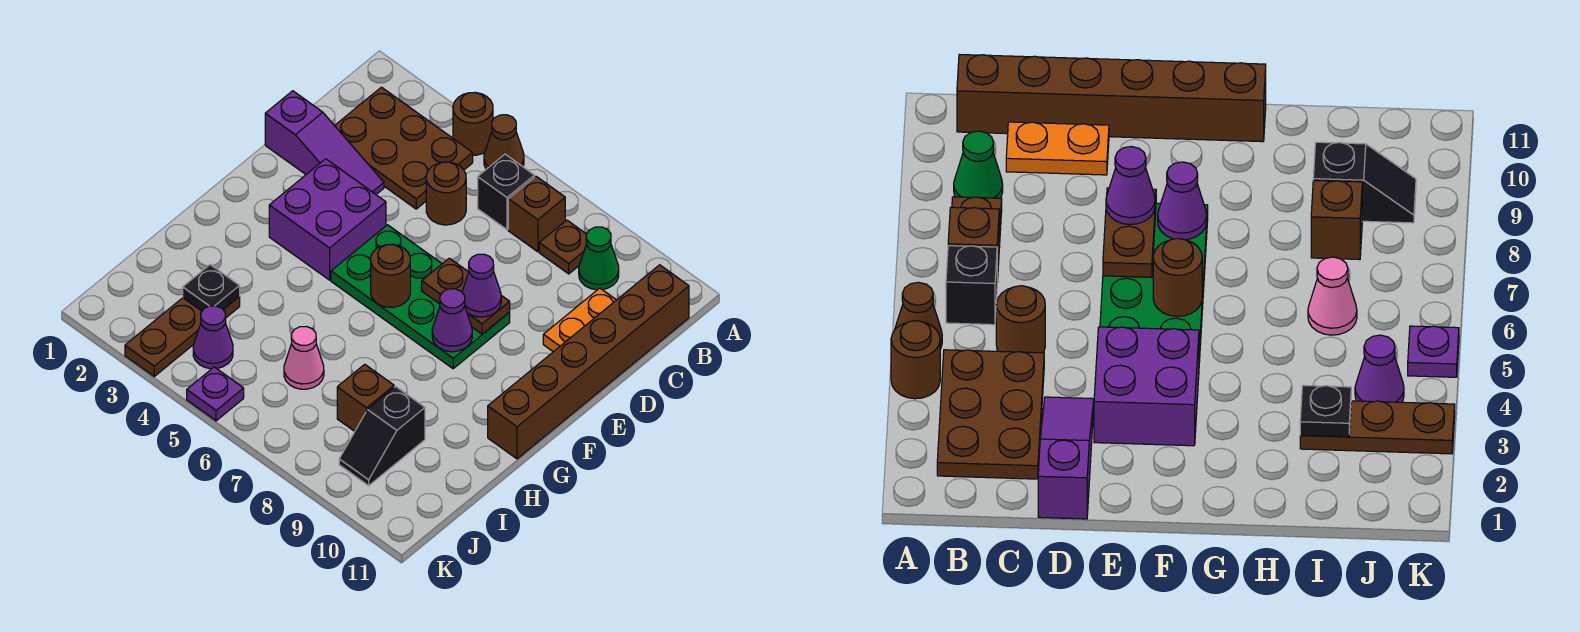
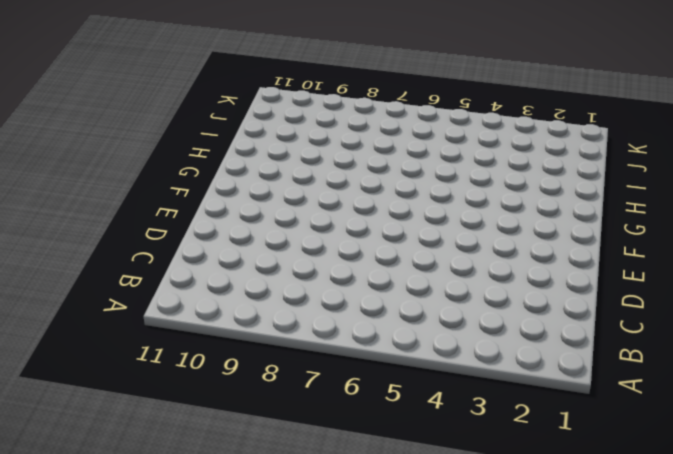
none -> brown 1x1 round brick [453,93,493,155]
none -> brown 1x1 cone [484,115,524,169]
none -> brown 2x3 plate [335,87,473,209]

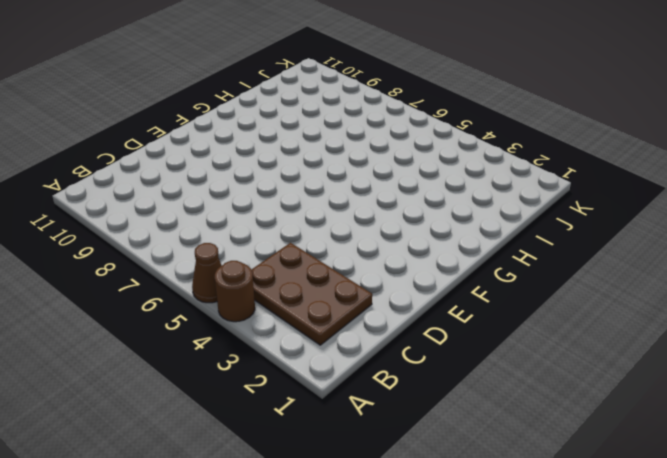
none -> black 1x1 brick [478,154,534,230]
none -> brown 1x1 brick [508,176,565,252]
none -> brown 1x1 plate [539,220,587,274]

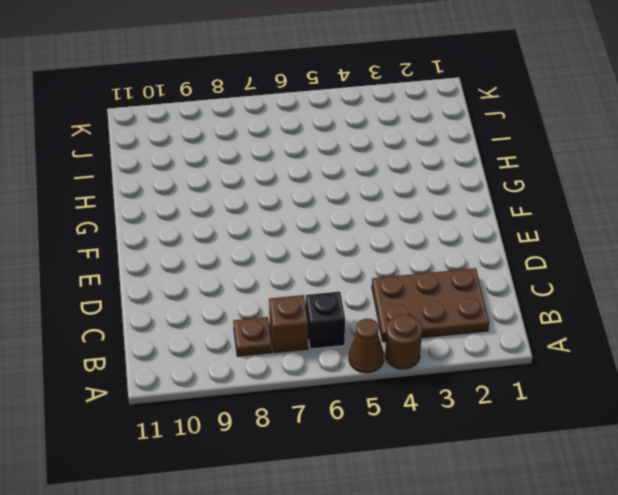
none -> green 1x1 cone [579,227,619,290]
none -> brown 1x6 brick [488,265,689,459]
none -> brown 1x1 round brick [426,162,466,225]

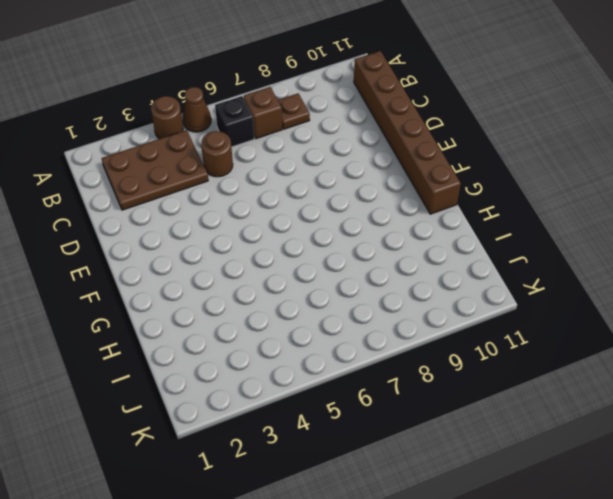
none -> green 1x1 cone [579,227,619,290]
none -> orange 1x2 plate [543,288,616,352]
none -> purple 1x3 slope [265,91,384,194]

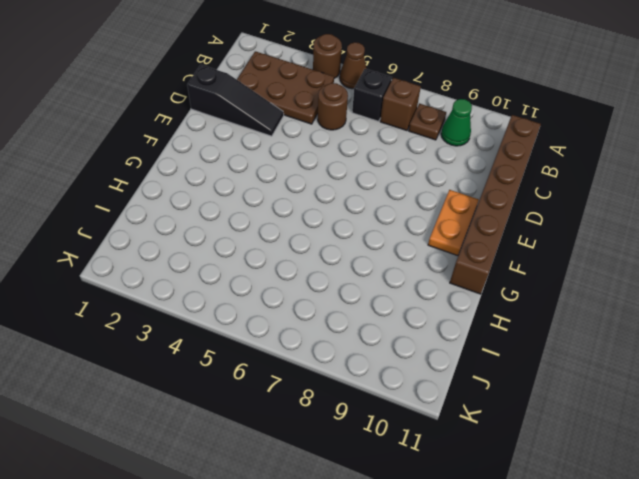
black 1x3 slope [187,65,284,136] -> purple 1x3 slope [265,91,384,194]
orange 1x2 plate [428,190,479,256] -> orange 1x2 plate moved to [543,288,616,352]
none -> purple 2x2 brick [269,159,386,280]
none -> green 2x4 plate [331,225,510,369]
none -> brown 1x3 plate [125,297,240,376]

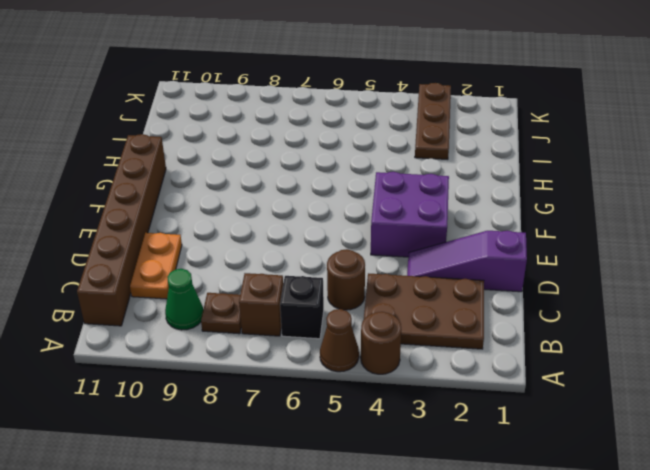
none -> green 2x4 plate [331,225,510,369]
none -> pink 1x1 cone [284,327,324,389]
none -> brown 1x1 brick [337,364,394,431]

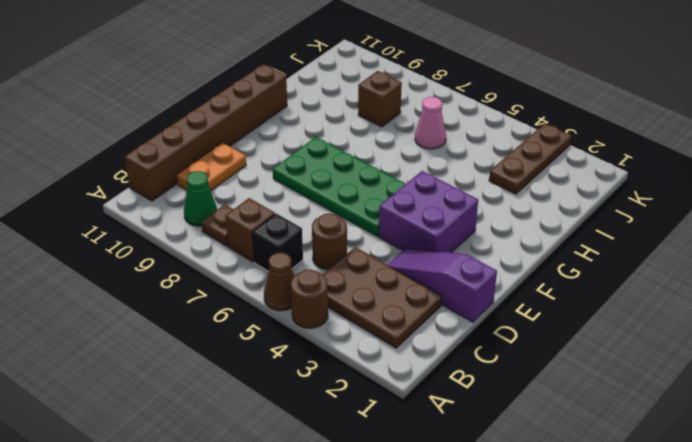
none -> black 1x2 slope [339,386,425,486]
none -> purple 1x1 cone [193,306,233,369]
none -> purple 1x1 plate [187,367,244,421]

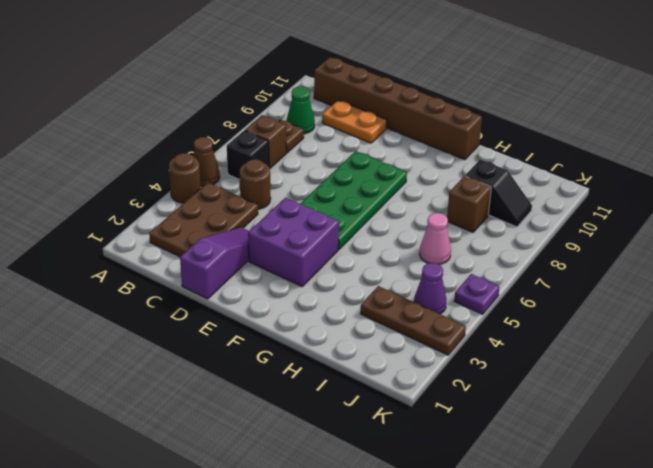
none -> brown 1x2 plate [422,258,510,334]
none -> brown 1x1 round brick [371,244,410,307]
none -> purple 1x1 cone [432,289,472,352]

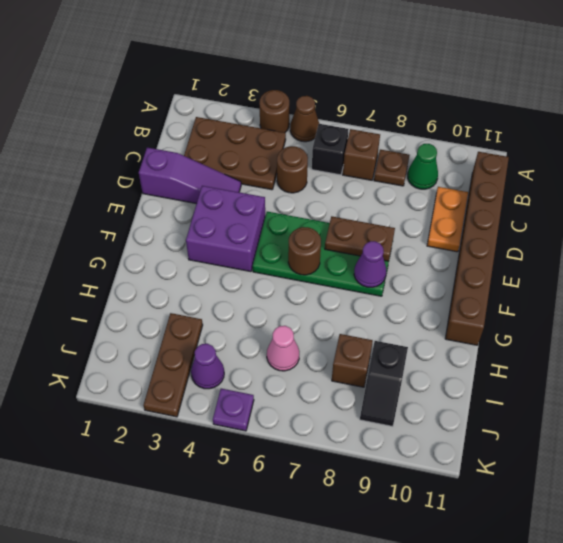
none -> black 1x1 plate [183,265,240,311]
none -> purple 1x1 cone [462,254,501,317]

